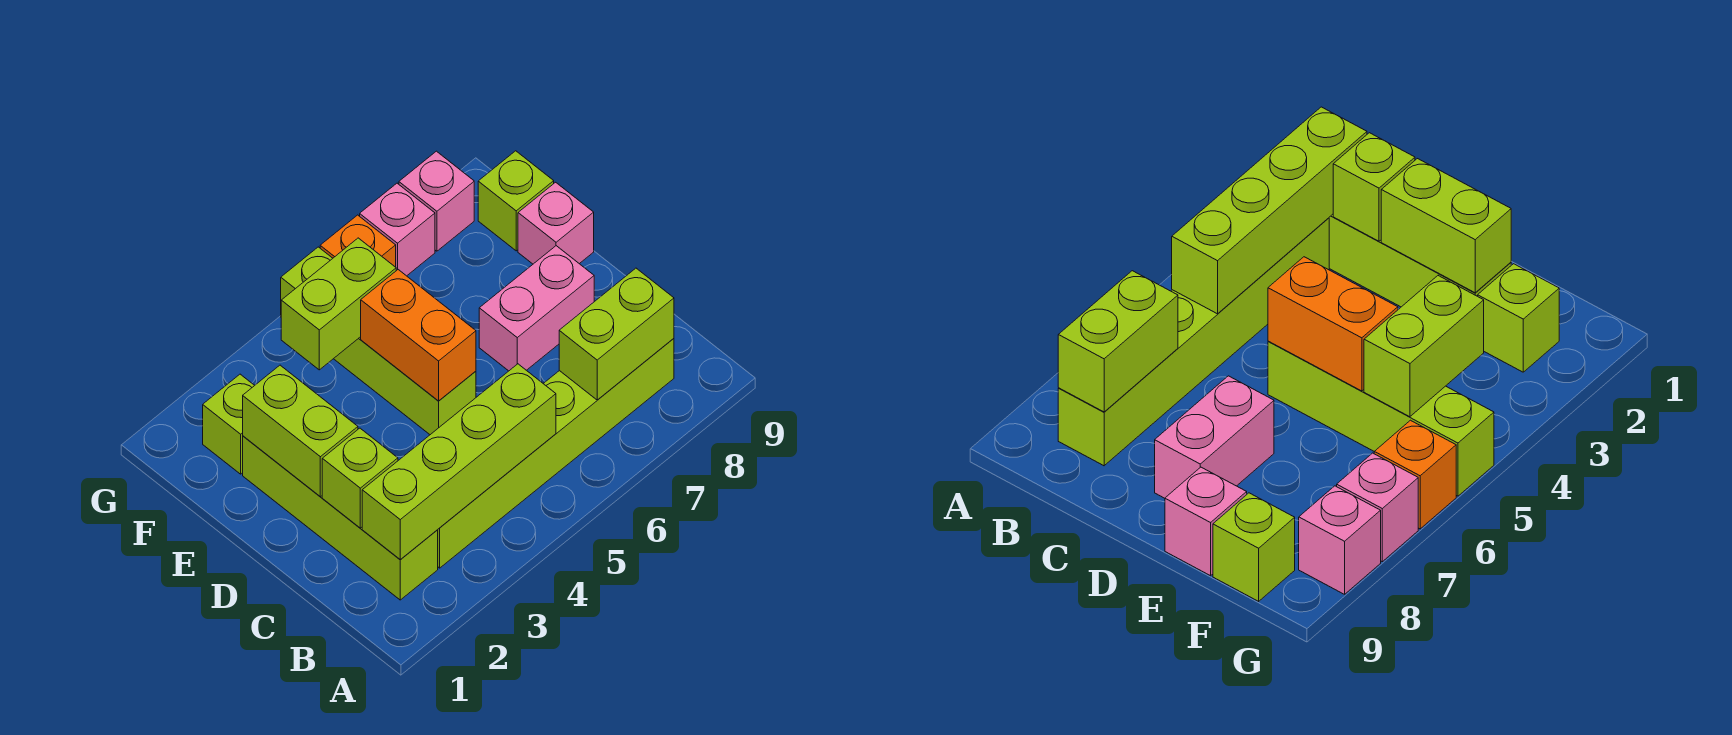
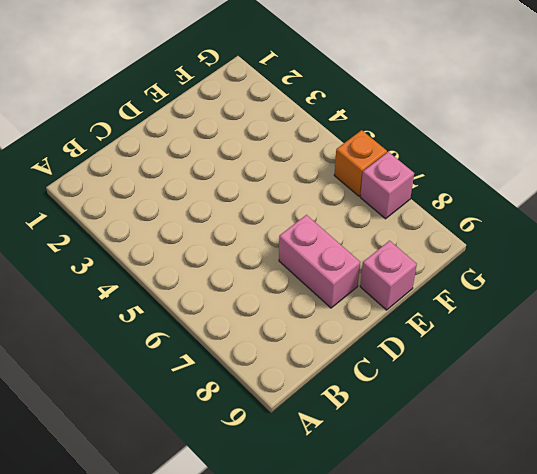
none -> lime 1x4 brick [243,436,438,600]
none -> lime 1x6 brick [438,338,674,568]
none -> lime 1x4 brick [281,247,476,435]

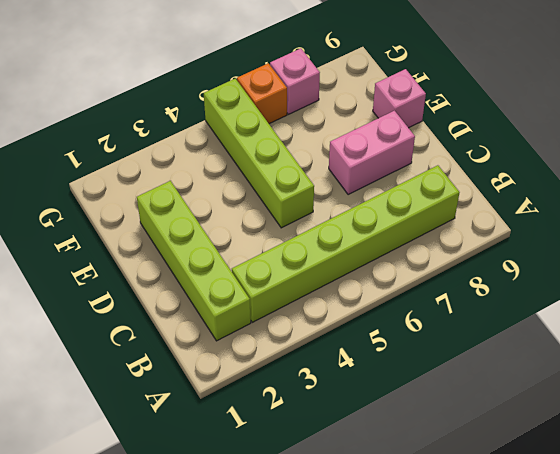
none -> lime 1x1 brick [203,374,255,474]
none -> lime 1x1 brick [478,151,554,251]
none -> pink 1x1 brick [399,151,474,251]

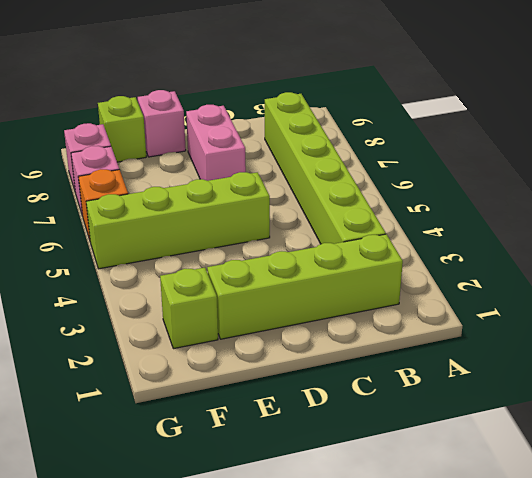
none -> lime 1x4 brick [362,364,556,560]
none -> lime 1x2 brick [559,268,674,400]
none -> lime 1x1 brick [322,428,398,528]

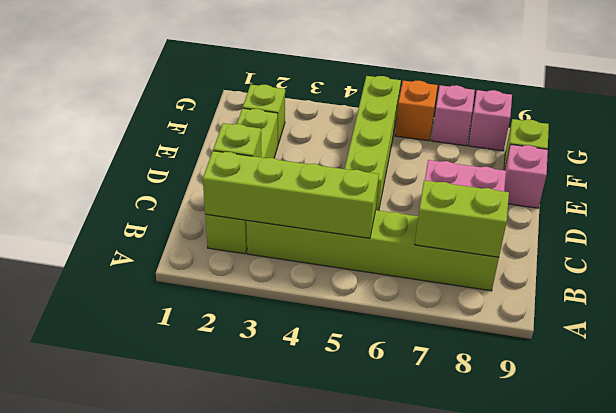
none -> lime 1x2 brick [243,365,358,497]
none -> orange 1x2 brick [361,270,476,401]
none -> lime 1x2 brick [281,238,396,370]

